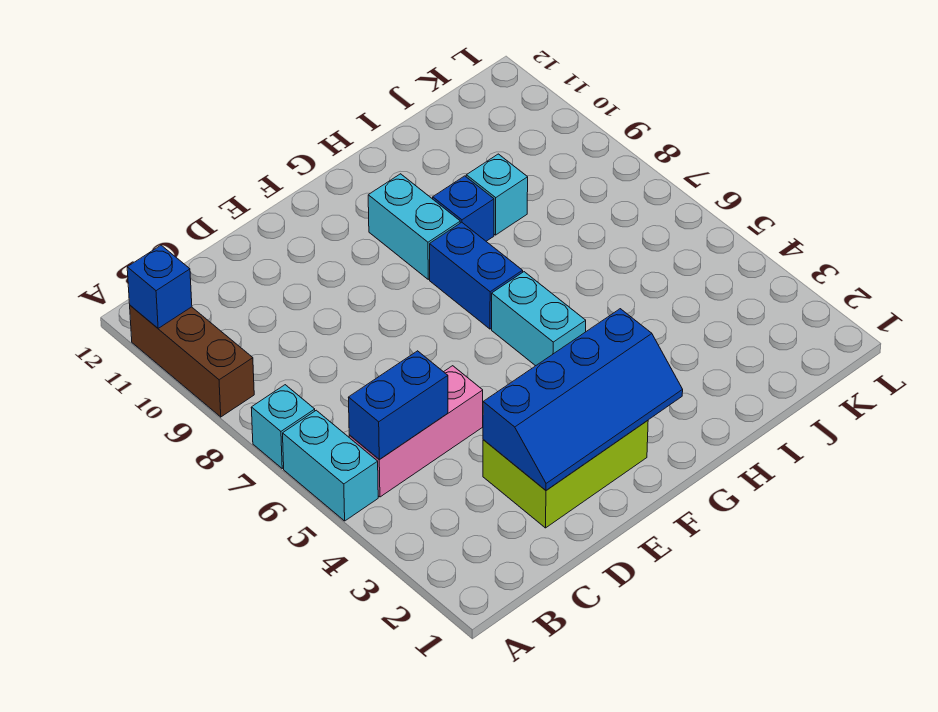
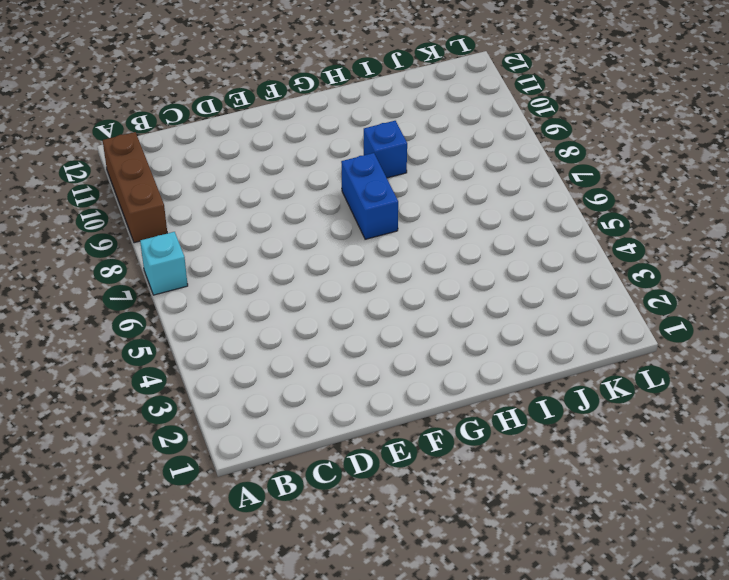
none -> cyan 1x2 brick [283,410,378,521]
none -> pink 1x3 brick [349,366,483,497]
none -> lime 2x3 brick [483,421,648,528]

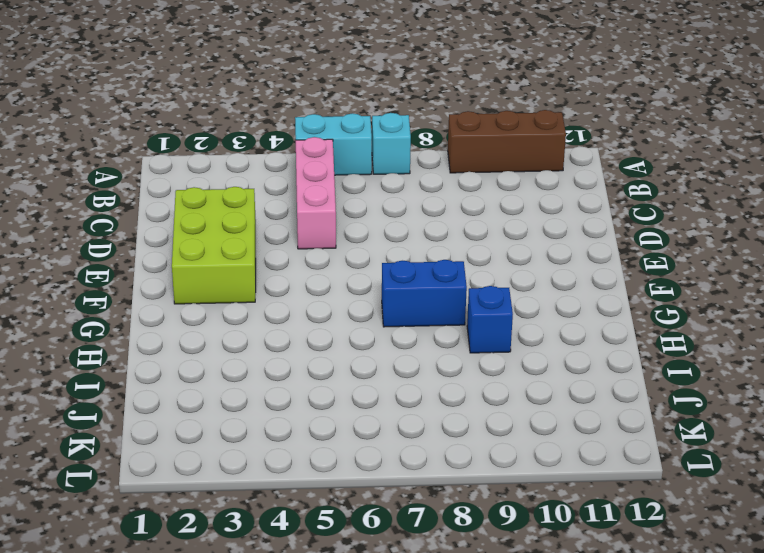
none -> cyan 1x2 brick [492,272,586,366]
none -> cyan 1x2 brick [368,174,460,279]
none -> cyan 1x1 brick [466,154,528,235]

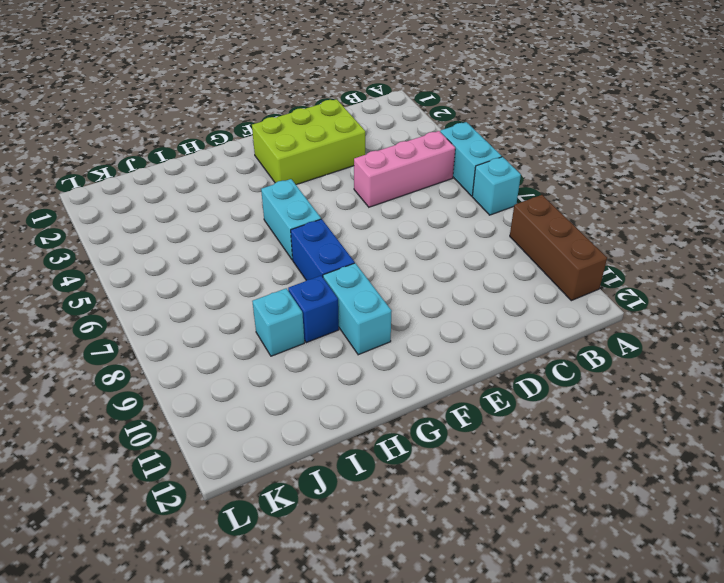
none -> blue 1x1 brick [127,245,192,328]
none -> blue 1x2 brick [348,351,448,459]
none -> blue 2x4 slope [483,309,683,490]

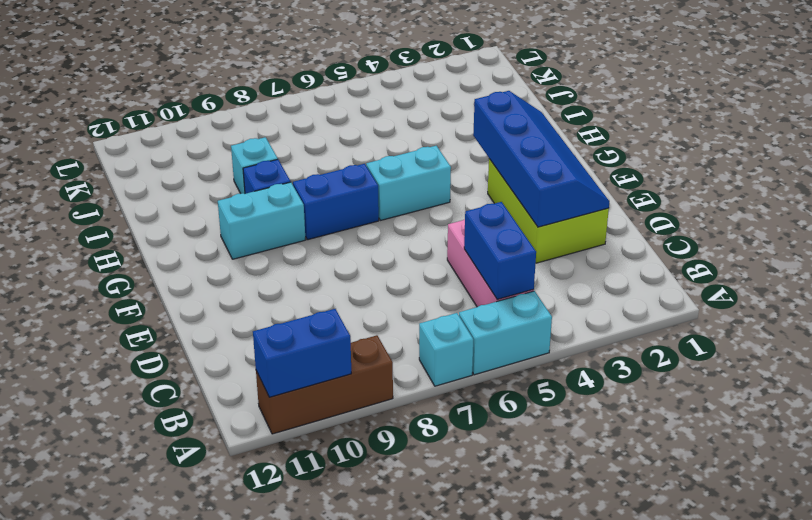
blue 1x2 brick [253,309,351,397] -> blue 1x1 brick [127,245,192,328]

